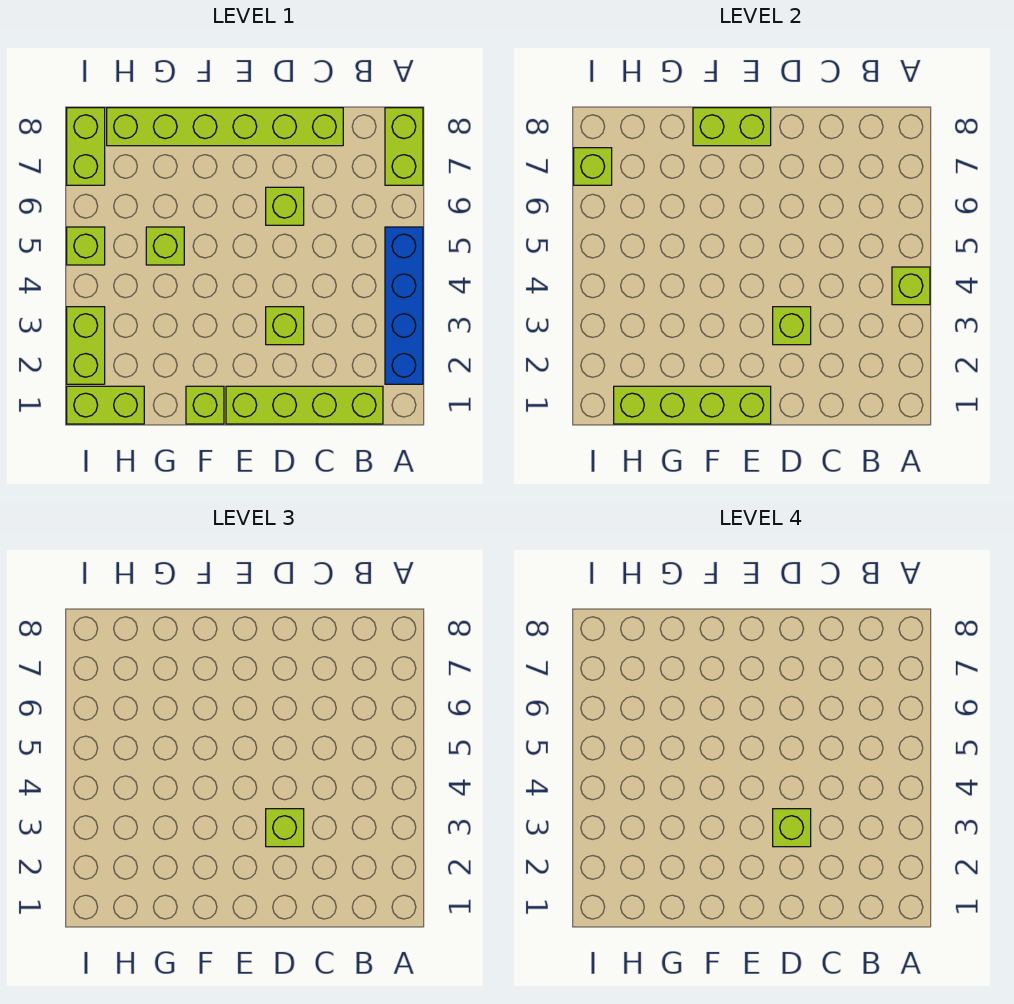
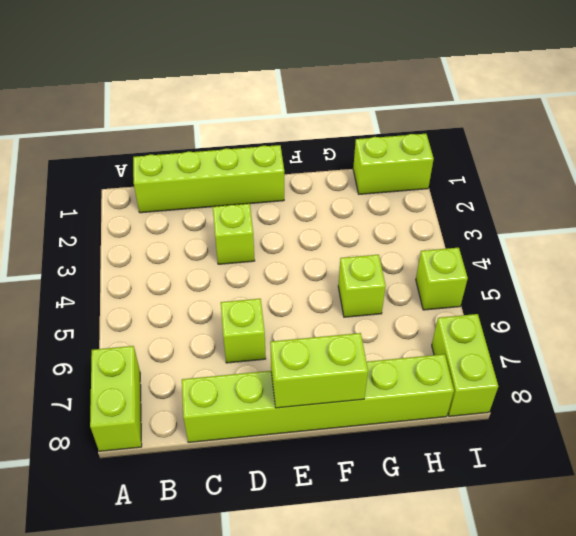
none -> blue 1x4 brick [385,227,423,384]
none -> lime 1x1 brick [186,386,224,424]
none -> lime 1x2 brick [67,307,105,384]

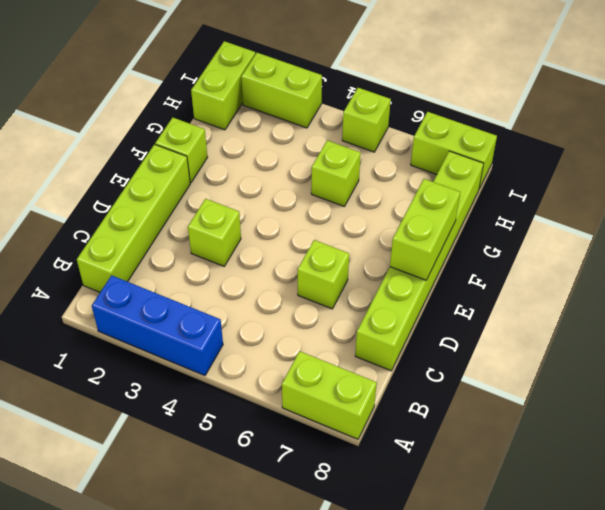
blue 1x3 brick [92,275,223,376] -> blue 1x4 brick [385,227,423,384]
none -> lime 1x1 brick [892,267,930,305]
none -> lime 1x1 brick [773,307,811,345]
none -> lime 1x4 brick [614,386,771,424]

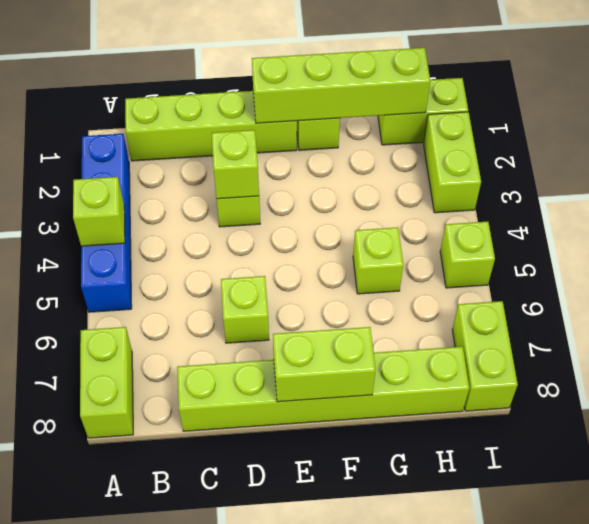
none -> lime 1x1 brick [574,148,612,185]
none -> lime 1x1 brick [266,809,304,847]
none -> lime 1x1 brick [773,809,811,847]

